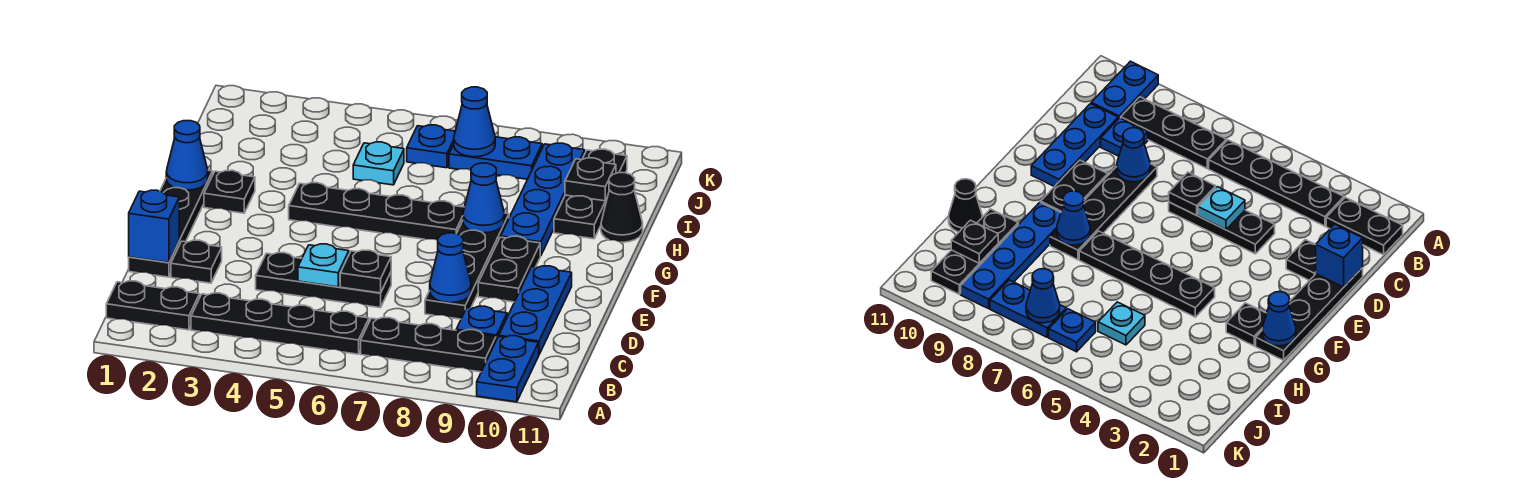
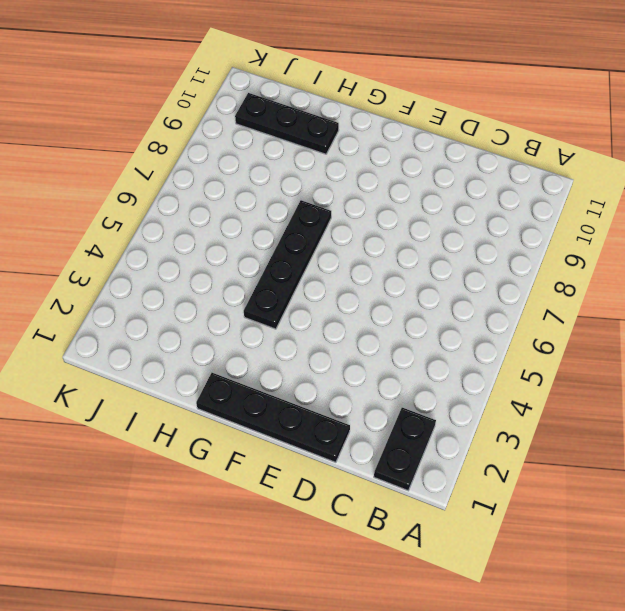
none -> blue 1x2 plate [477,336,539,402]
none -> black 1x4 plate [191,293,369,354]
none -> black 1x3 plate [361,318,496,372]

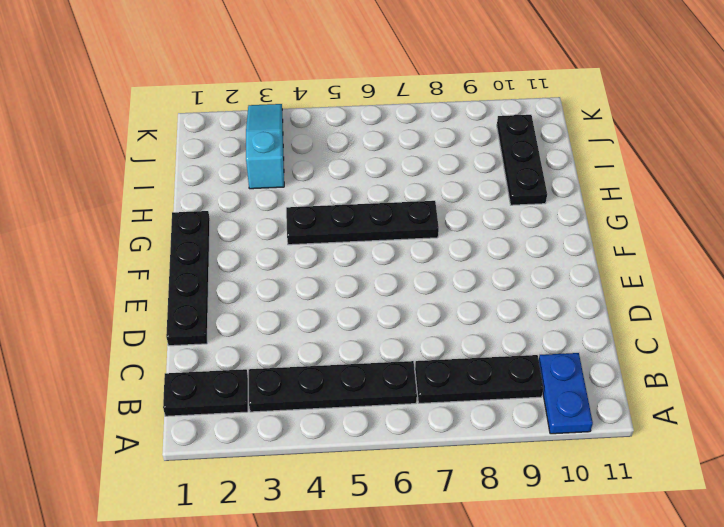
cyan 1x3 slope [246,104,284,189] -> none
none -> blue 1x1 plate [456,306,507,340]
none -> blue 1x3 plate [499,266,572,354]
none -> black 1x1 plate [171,240,222,283]

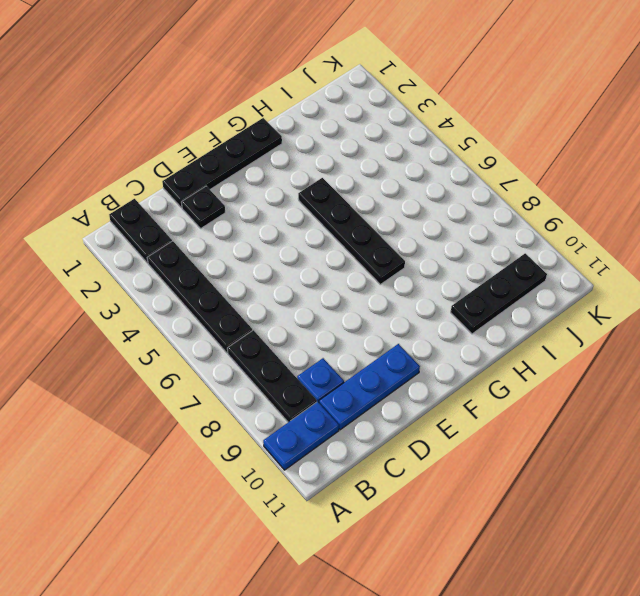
none -> black 1x3 plate [256,253,391,308]
none -> black 1x4 plate [425,213,509,319]
none -> black 1x2 plate [478,236,540,302]

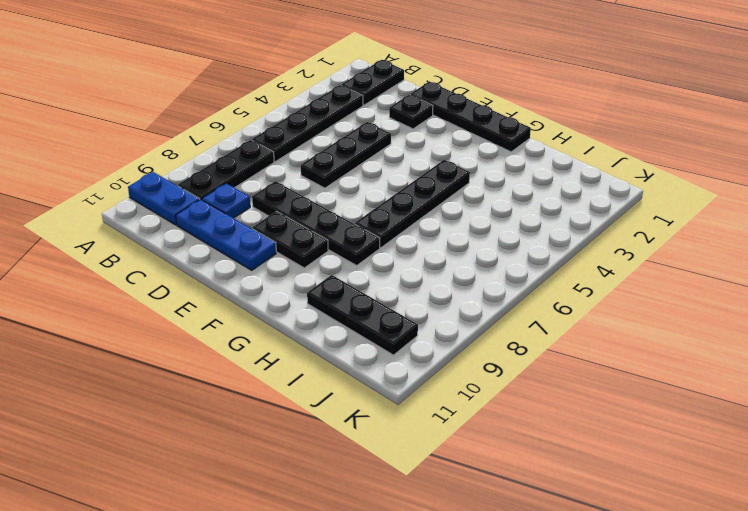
none -> black 1x1 plate [204,170,255,213]
none -> blue 1x4 plate [501,143,585,256]
none -> black 1x1 cone [601,173,643,242]

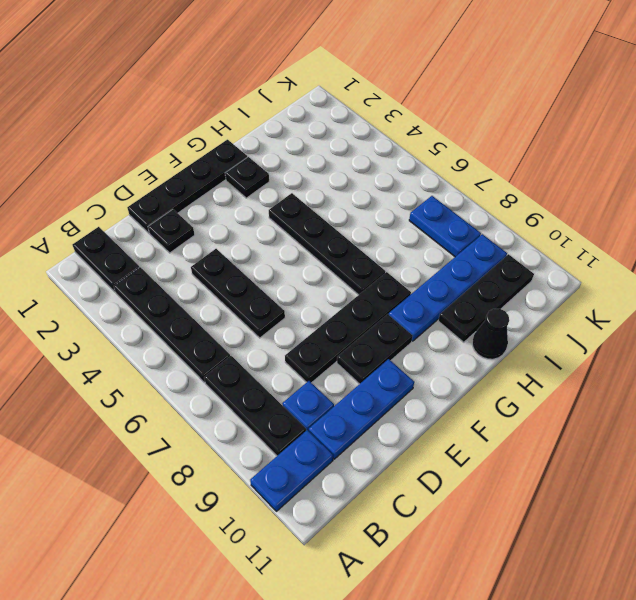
none -> cyan 1x1 plate [353,142,404,185]
none -> blue 1x1 plate [407,125,455,168]
none -> blue 1x1 brick [129,190,179,263]

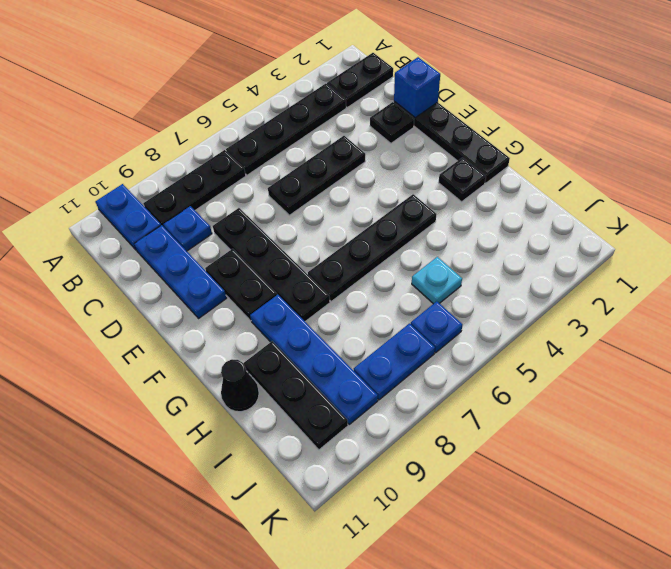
none -> cyan 1x1 plate [298,244,349,287]
none -> black 1x1 plate [340,250,391,293]
none -> blue 1x1 cone [430,233,471,303]

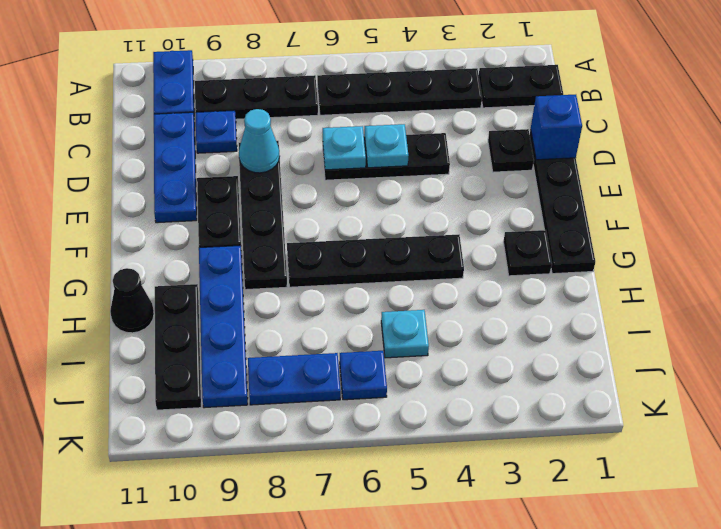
cyan 1x1 plate [323,126,366,170] -> black 1x1 plate [340,250,391,293]
cyan 1x1 cone [239,109,280,173] -> blue 1x1 cone [430,233,471,303]
none -> blue 1x1 cone [166,121,208,190]
none -> blue 1x1 cone [463,163,504,233]
none -> black 1x1 plate [565,158,616,201]

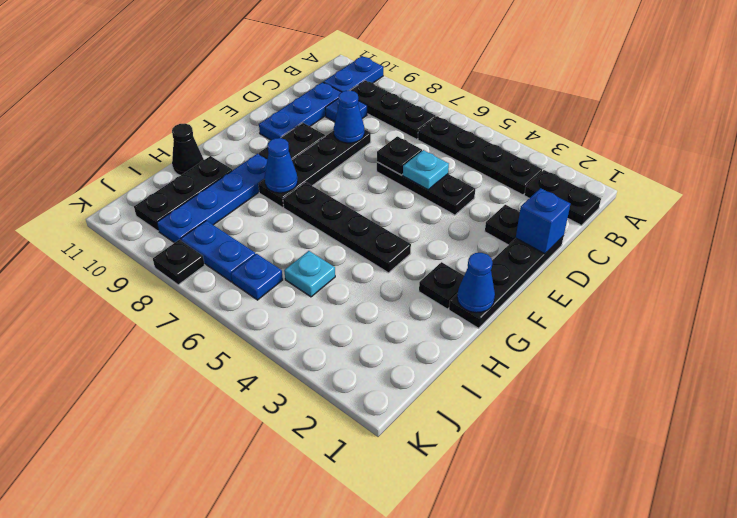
black 1x1 plate [153,240,205,285] -> black 1x1 plate moved to [565,158,616,201]
none -> blue 1x1 cone [454,87,495,157]

